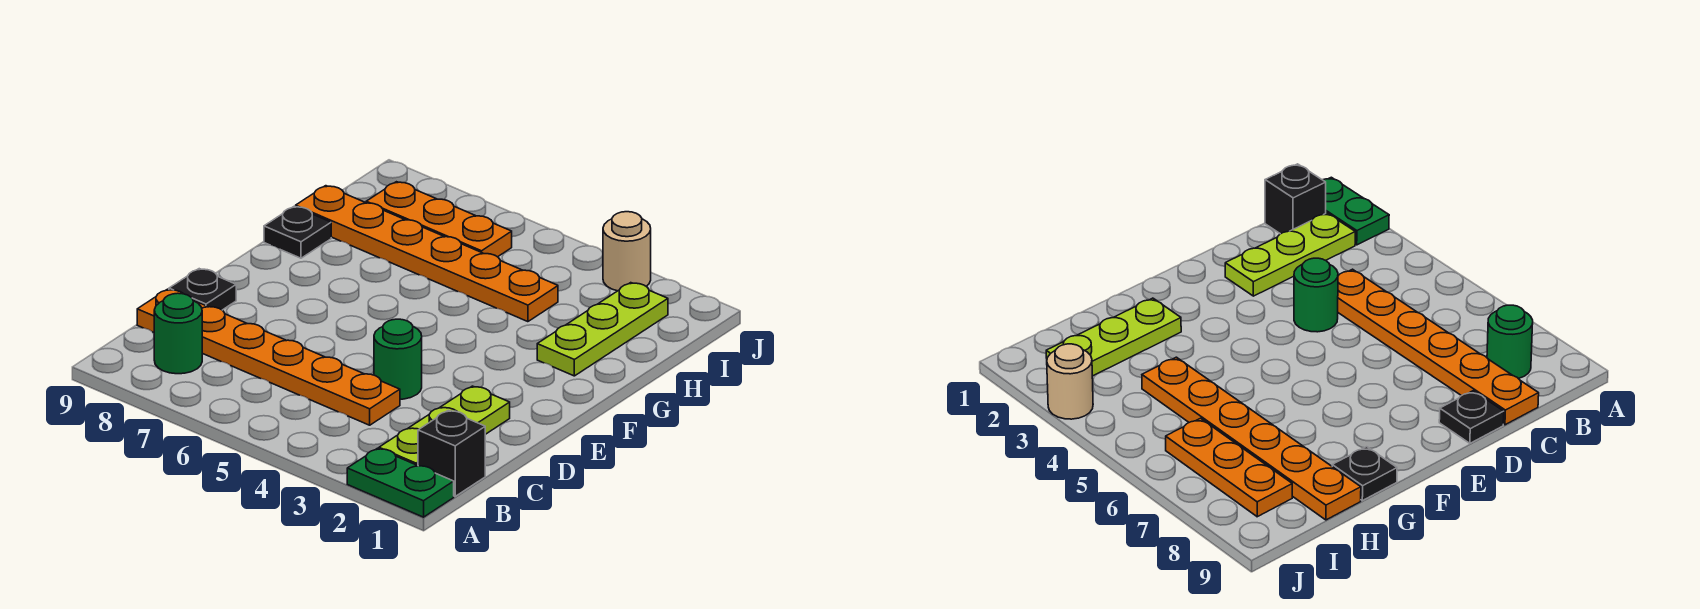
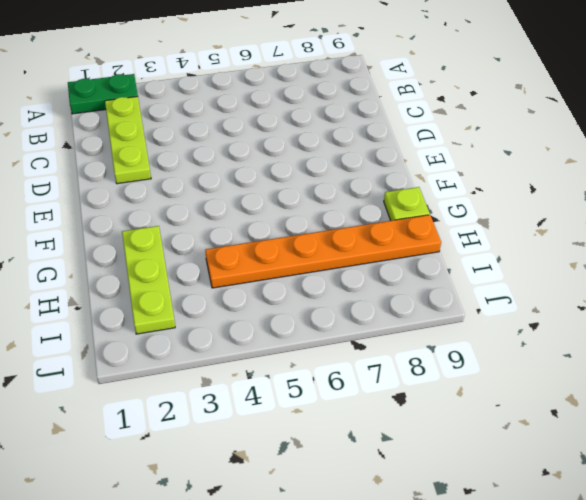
lime 1x1 plate [384,187,430,221] -> black 1x1 plate [264,206,331,258]
none -> black 1x1 brick [418,410,485,496]
none -> green 1x1 round brick [154,293,202,374]
none -> orange 1x6 plate [137,289,400,425]

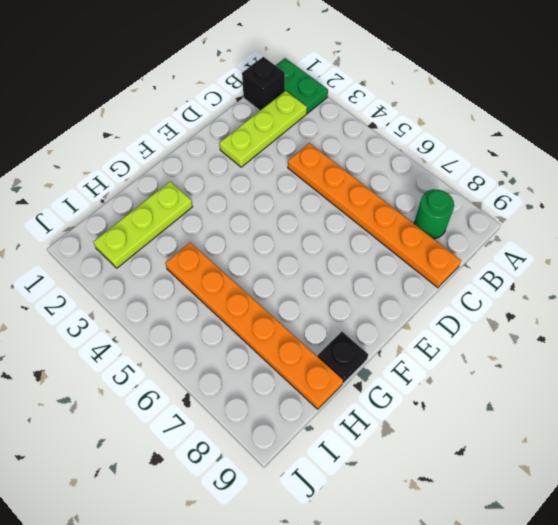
none -> green 1x1 round brick [374,319,422,399]
none -> black 1x1 plate [169,269,236,310]
none -> orange 1x3 plate [366,182,512,257]

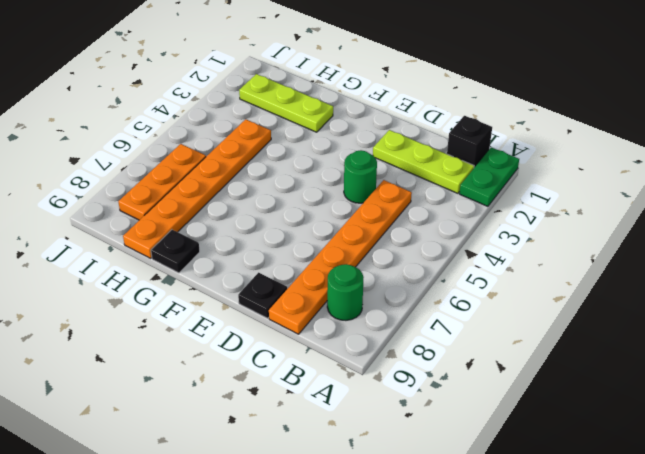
none -> tan 1x1 round brick [603,212,651,291]

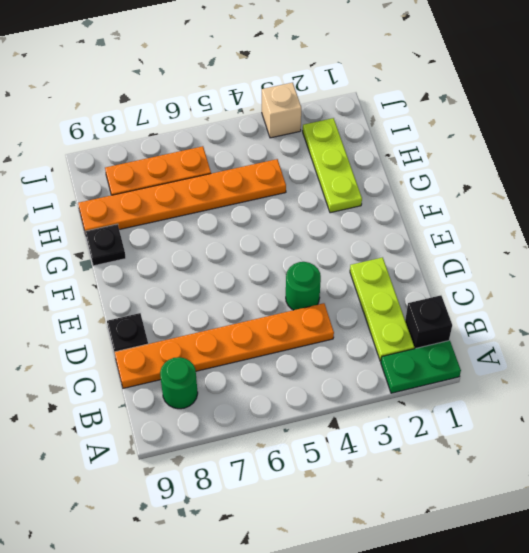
tan 1x1 brick [262,83,301,138] -> tan 1x1 round brick [603,212,651,291]

